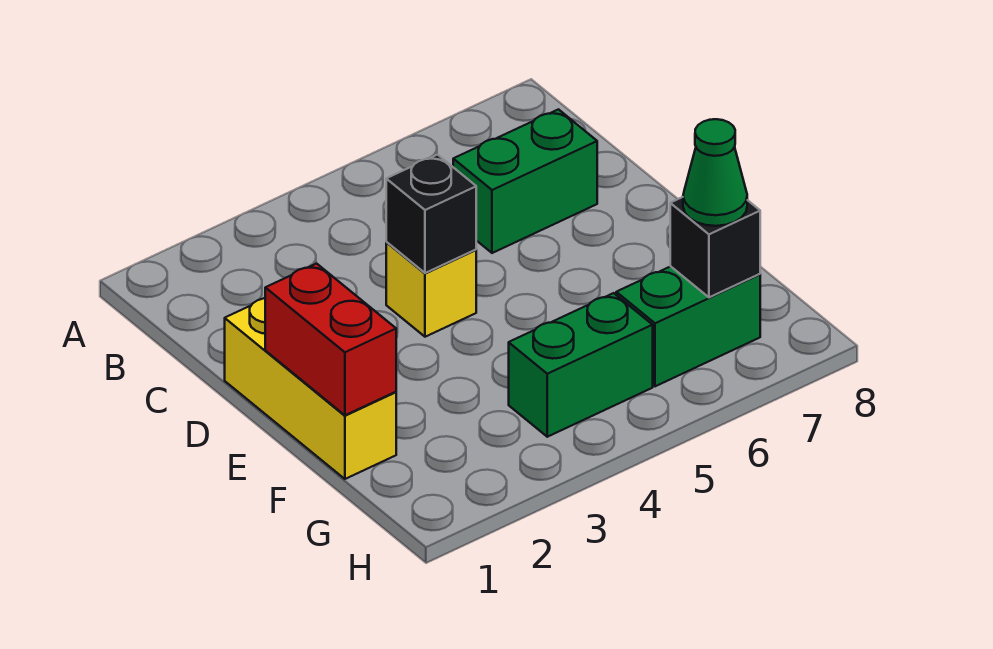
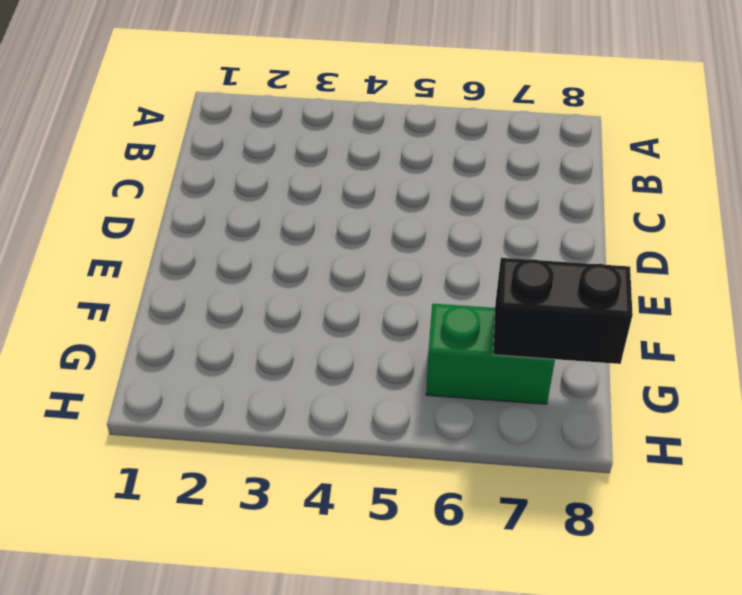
black 1x2 brick [493,258,633,364] -> black 1x1 brick [670,197,760,297]
none -> green 1x2 brick [453,109,597,253]
none -> yellow 1x3 brick [225,298,396,479]

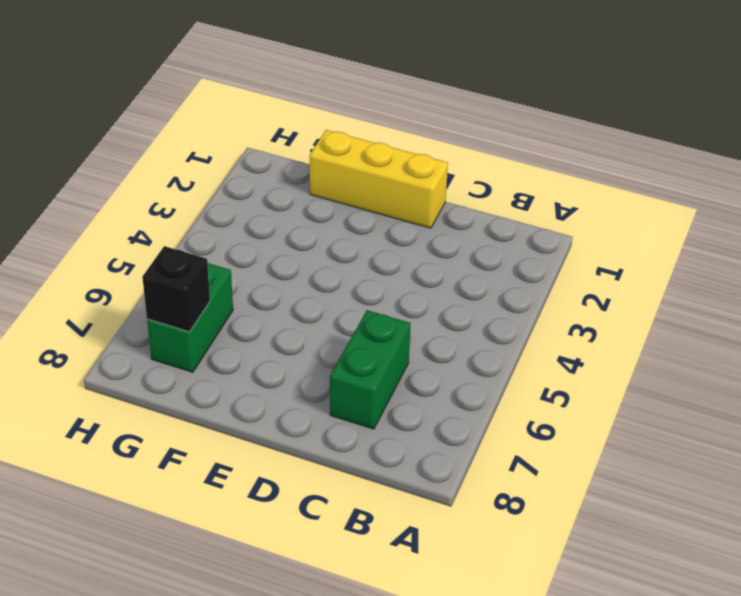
none -> yellow 1x1 brick [386,242,476,337]
none -> green 1x2 brick [509,293,653,437]

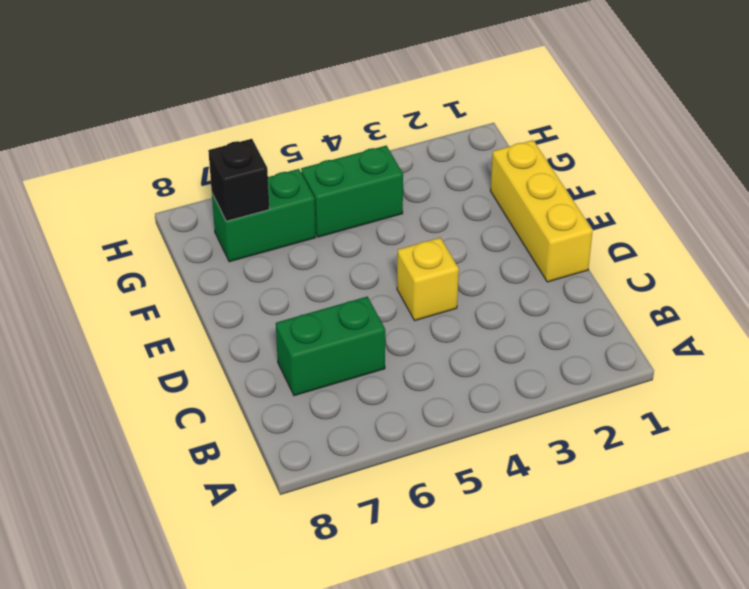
none -> black 1x1 brick [386,155,476,273]
none -> red 1x2 brick [265,264,396,415]

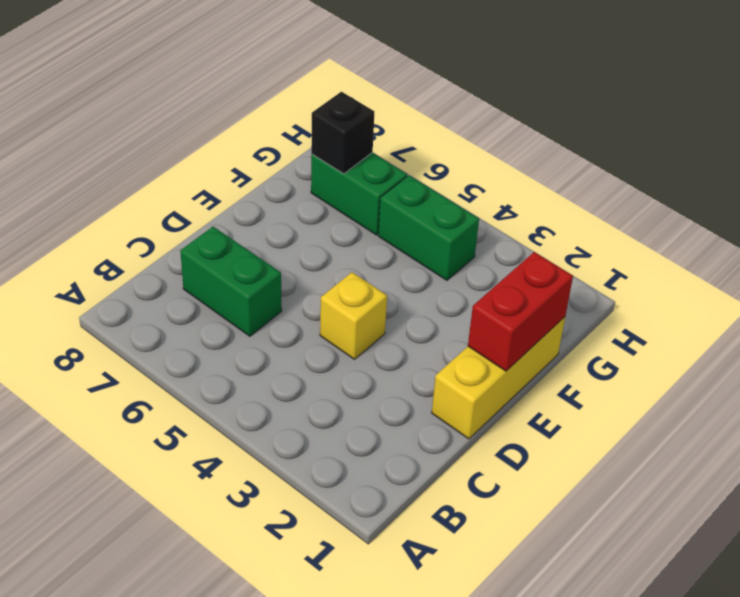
none -> black 1x1 brick [386,155,476,273]
none -> green 1x1 cone [683,119,747,226]

